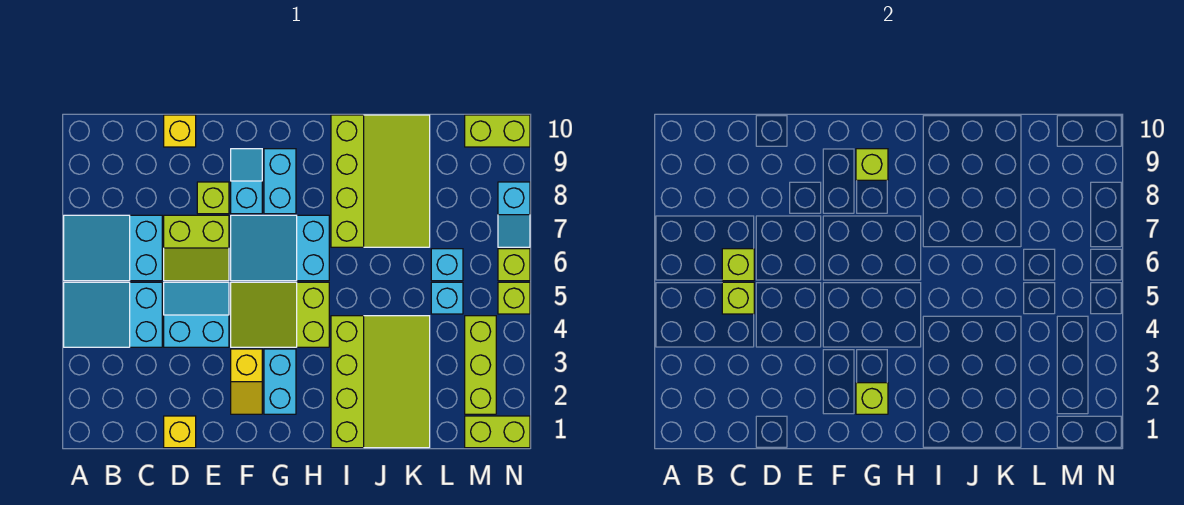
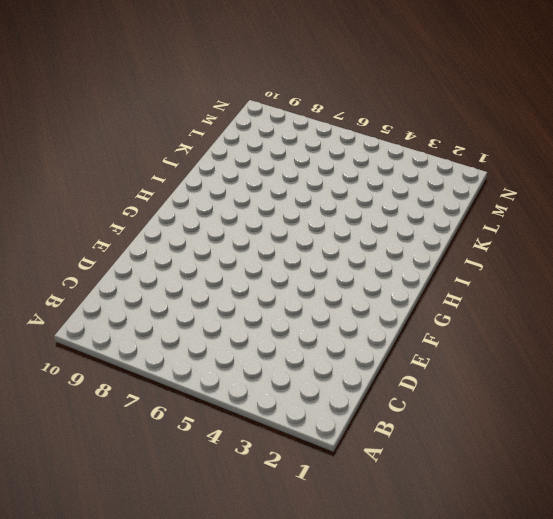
none -> cyan 2x3 slope [64,282,162,347]
none -> cyan 2x3 slope [64,215,162,281]
none -> yellow 1x1 brick [164,416,196,448]

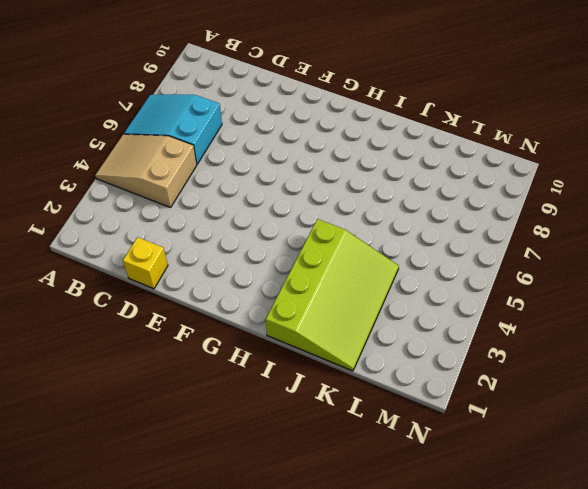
tan 2x3 slope [95,134,197,208] -> cyan 2x3 slope [64,282,162,347]
none -> cyan 2x2 slope [164,282,229,347]
none -> lime 2x2 slope [164,215,229,281]
none -> yellow 1x1 brick [164,115,196,147]

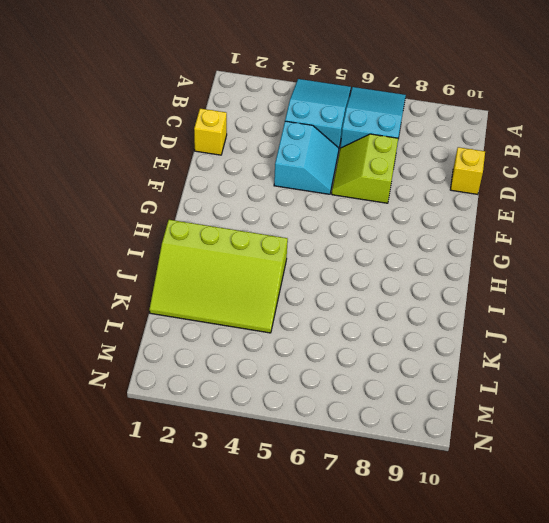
none -> lime 1x1 brick [197,182,229,214]
none -> yellow 1x2 slope [231,349,262,414]
none -> lime 2x3 slope [231,282,329,347]

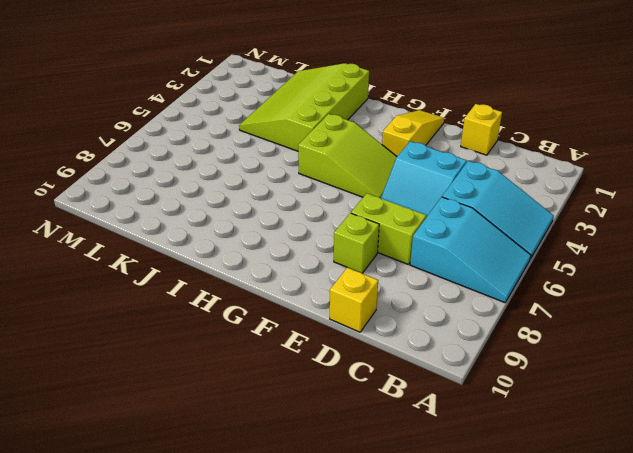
yellow 1x3 slope [382,110,444,156] -> yellow 1x2 slope [231,349,262,414]
none -> cyan 2x3 slope [231,215,329,281]
none -> cyan 1x2 slope [231,149,262,214]
none -> cyan 1x2 brick [264,349,296,414]

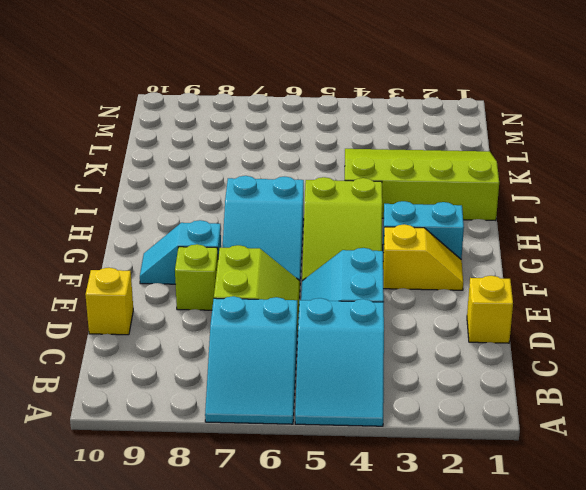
none -> cyan 1x2 brick [264,149,296,214]
none -> lime 3x4 slope [331,115,430,247]
none -> cyan 1x1 brick [431,282,463,314]

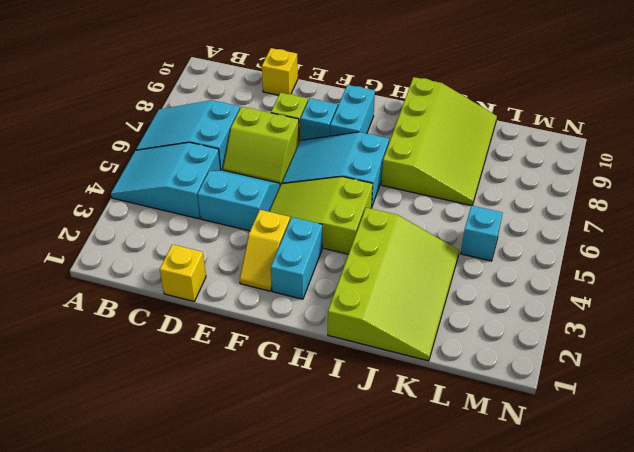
none -> cyan 1x1 brick [431,249,463,281]
none -> lime 1x2 brick [465,416,530,448]
none -> lime 1x3 brick [465,316,496,414]

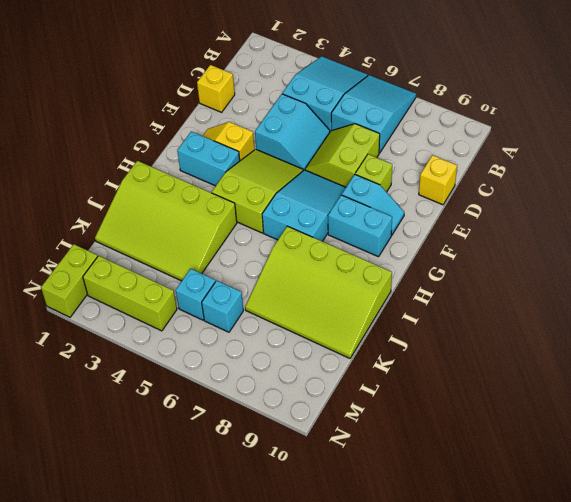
none -> lime 1x2 brick [465,115,530,147]
none -> lime 1x1 brick [498,282,530,314]
none -> lime 1x1 brick [498,249,530,281]

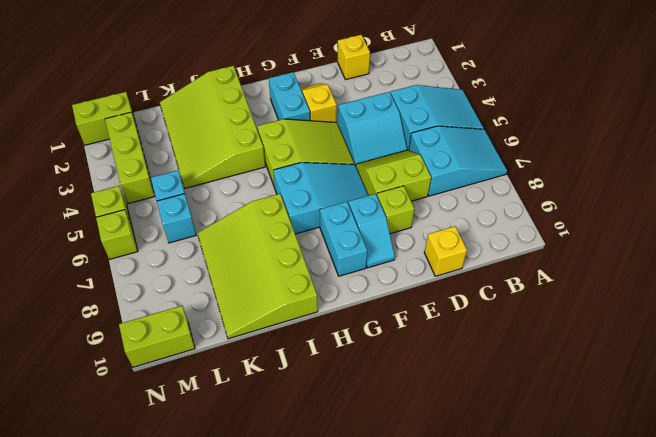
none -> cyan 1x2 slope [498,182,530,247]
none -> lime 1x1 brick [722,282,754,314]
none -> lime 1x1 brick [722,249,754,281]

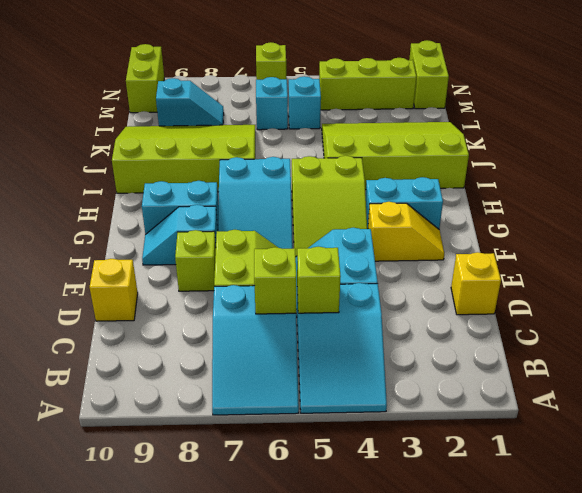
cyan 1x2 slope [156,78,224,126] -> cyan 1x2 slope moved to [498,182,530,247]
none -> lime 1x1 brick [498,282,530,314]
none -> lime 1x1 brick [856,383,888,414]
none -> lime 1x1 brick [856,149,888,180]

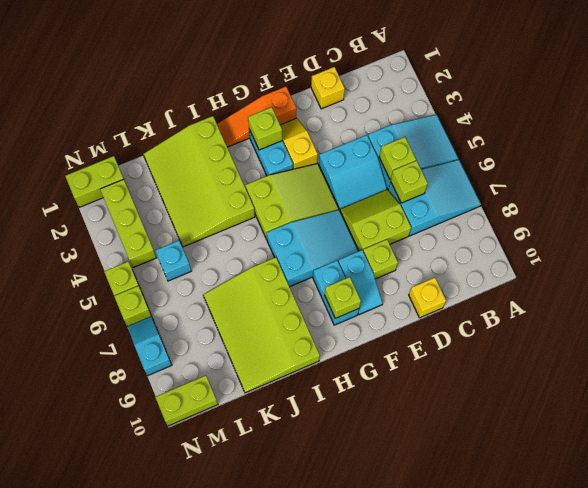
orange 1x3 slope [217,87,296,147] -> none
none -> cyan 1x1 brick [431,249,463,281]

